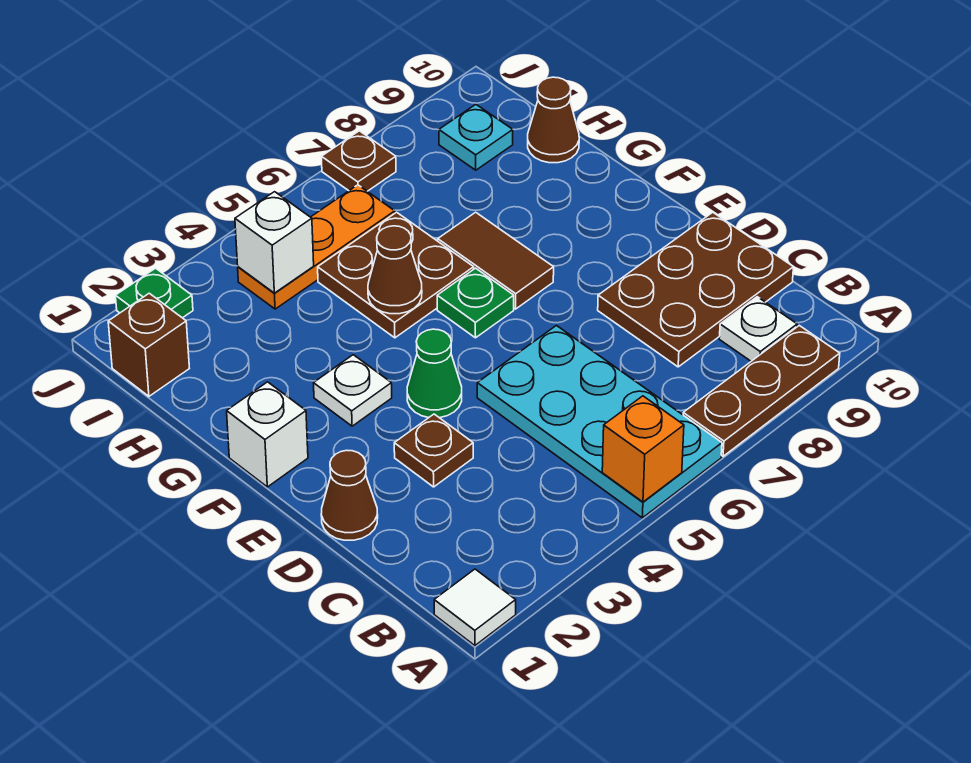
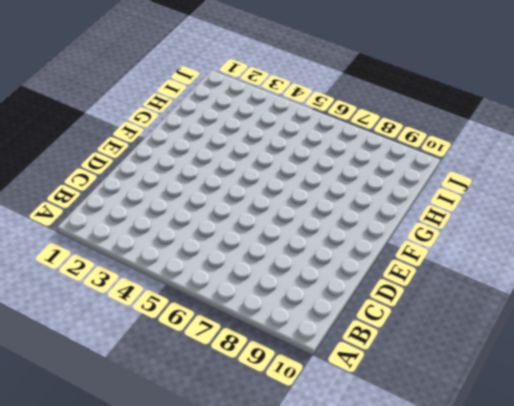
none -> white 1x1 tile [434,569,516,646]
none -> cyan 2x4 plate [477,326,722,518]
none -> brown 1x3 plate [683,326,840,456]

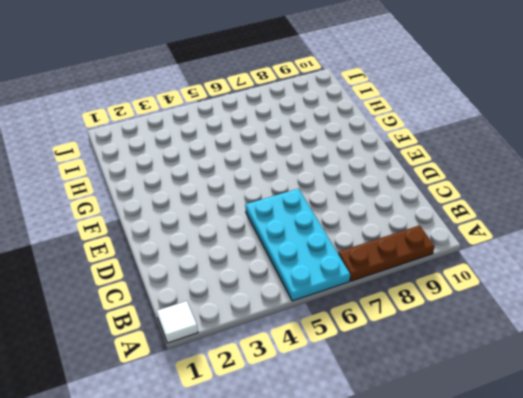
none -> white 1x1 plate [719,297,797,361]
none -> brown 2x3 plate [598,212,793,367]
none -> brown 1x1 cone [321,450,378,540]

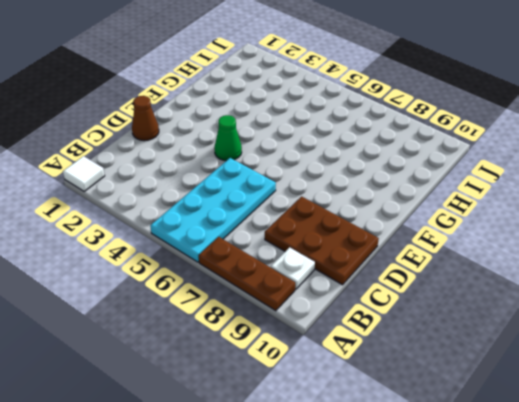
none -> brown 1x1 plate [394,414,473,487]
none -> white 1x1 brick [227,382,308,487]
none -> white 1x1 plate [314,355,392,426]

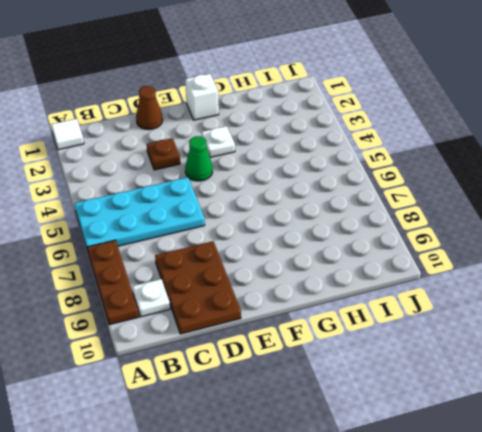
none -> green 1x1 plate [437,268,514,338]
none -> brown 1x2 tile [438,212,554,309]
none -> brown 2x2 plate [318,212,474,338]

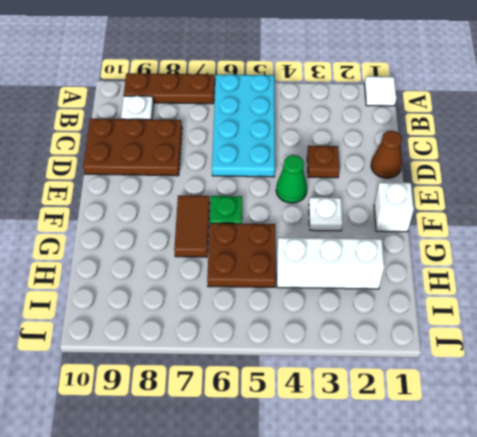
white 1x3 brick [277,237,384,289] -> none
none -> brown 1x1 cone [528,77,579,163]
none -> brown 1x1 brick [108,293,189,396]
none -> orange 1x3 plate [238,185,395,309]

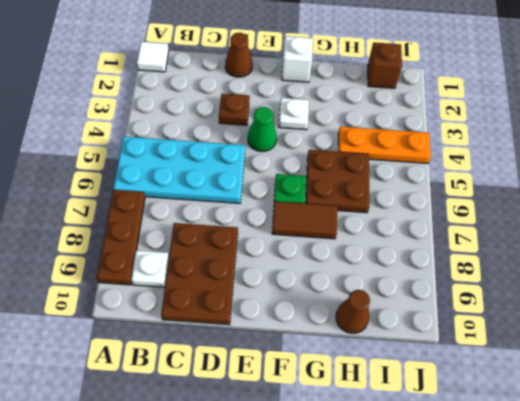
orange 1x3 plate [338,126,431,164] -> orange 1x3 plate turned to [238,185,395,309]
none -> cyan 1x1 plate [439,104,513,170]
none -> green 1x1 plate [116,268,193,318]
none -> brown 1x1 plate [321,131,396,191]

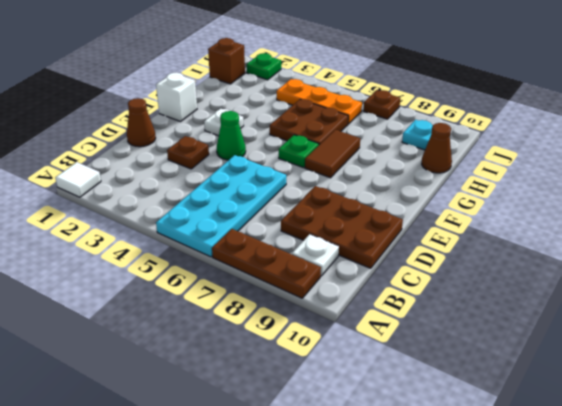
none -> orange 1x1 brick [602,396,684,502]
none -> brown 1x1 cone [368,226,422,314]
none -> white 1x1 brick [235,192,314,293]

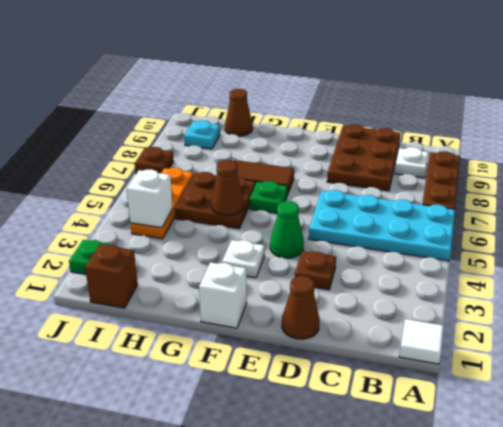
none -> orange 1x1 brick [602,396,684,502]

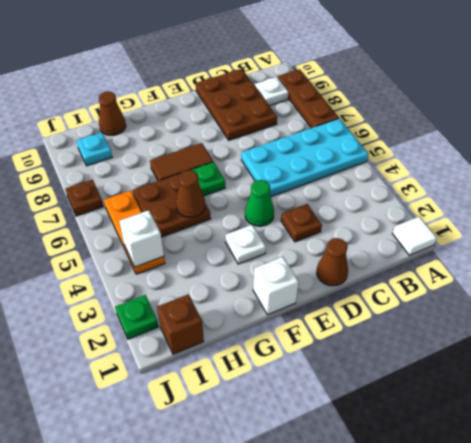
none -> orange 1x1 brick [602,396,684,502]

